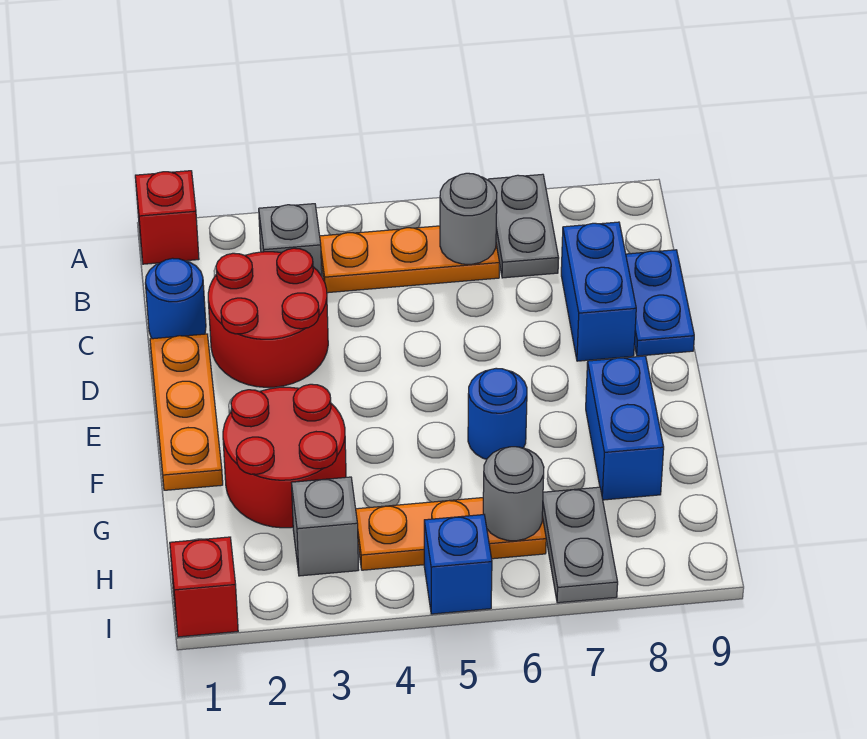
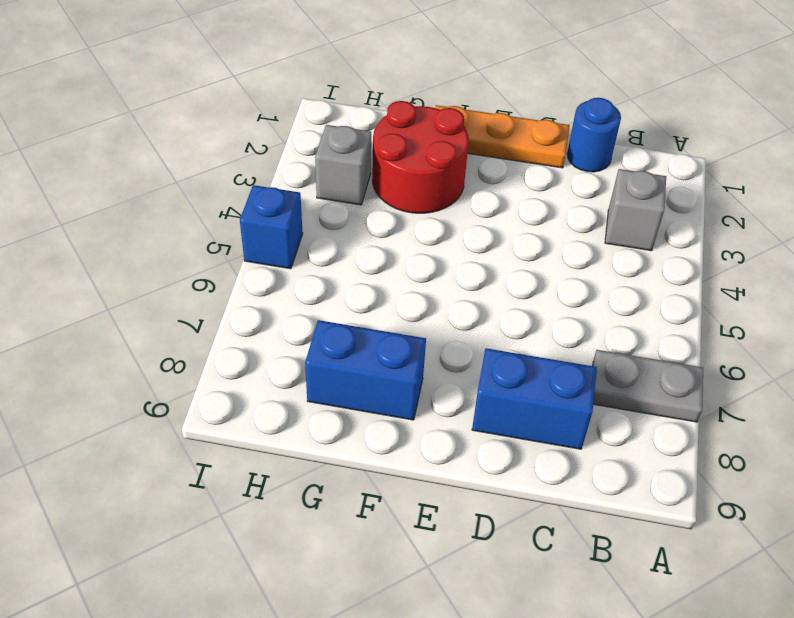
none -> red 1x1 brick [135,171,199,264]
none -> orange 1x3 plate [320,226,500,293]
none -> red 2x2 round brick [208,248,328,387]

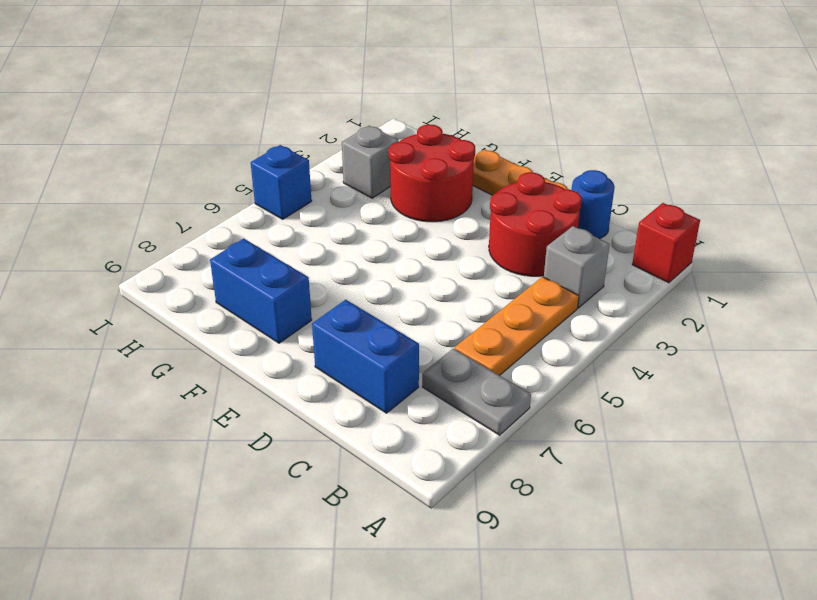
none -> blue 1x2 plate [626,250,694,356]
none -> blue 1x1 round brick [468,368,527,459]
none -> orange 1x3 plate [356,498,546,570]

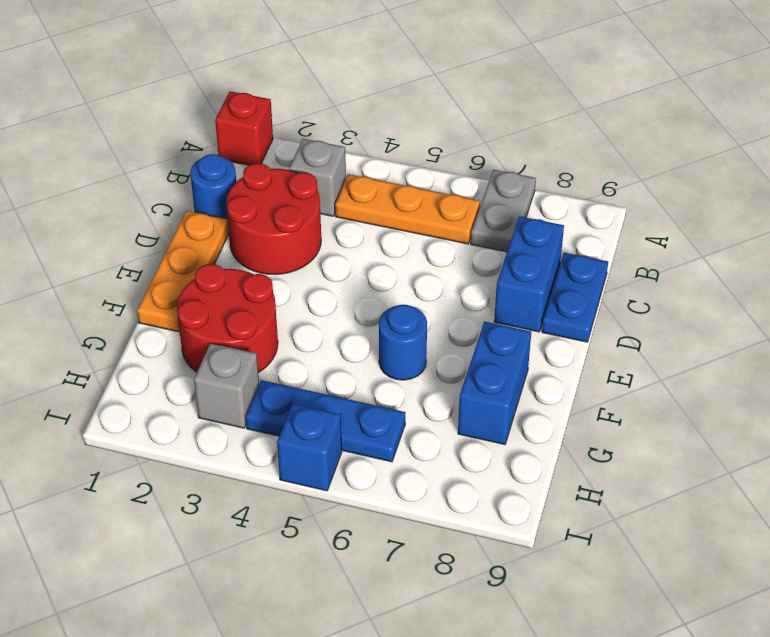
blue 1x3 plate [246,380,406,462] -> orange 1x3 plate [356,498,546,570]
none -> grey 1x2 plate [542,487,618,603]
none -> red 1x1 brick [170,537,238,637]
none -> grey 1x1 round brick [440,173,497,264]

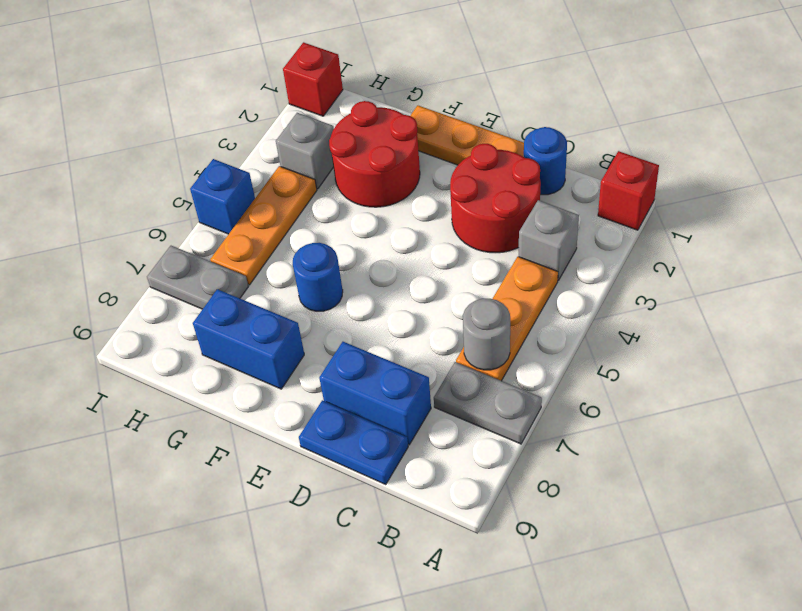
none -> grey 1x1 round brick [483,447,544,541]

